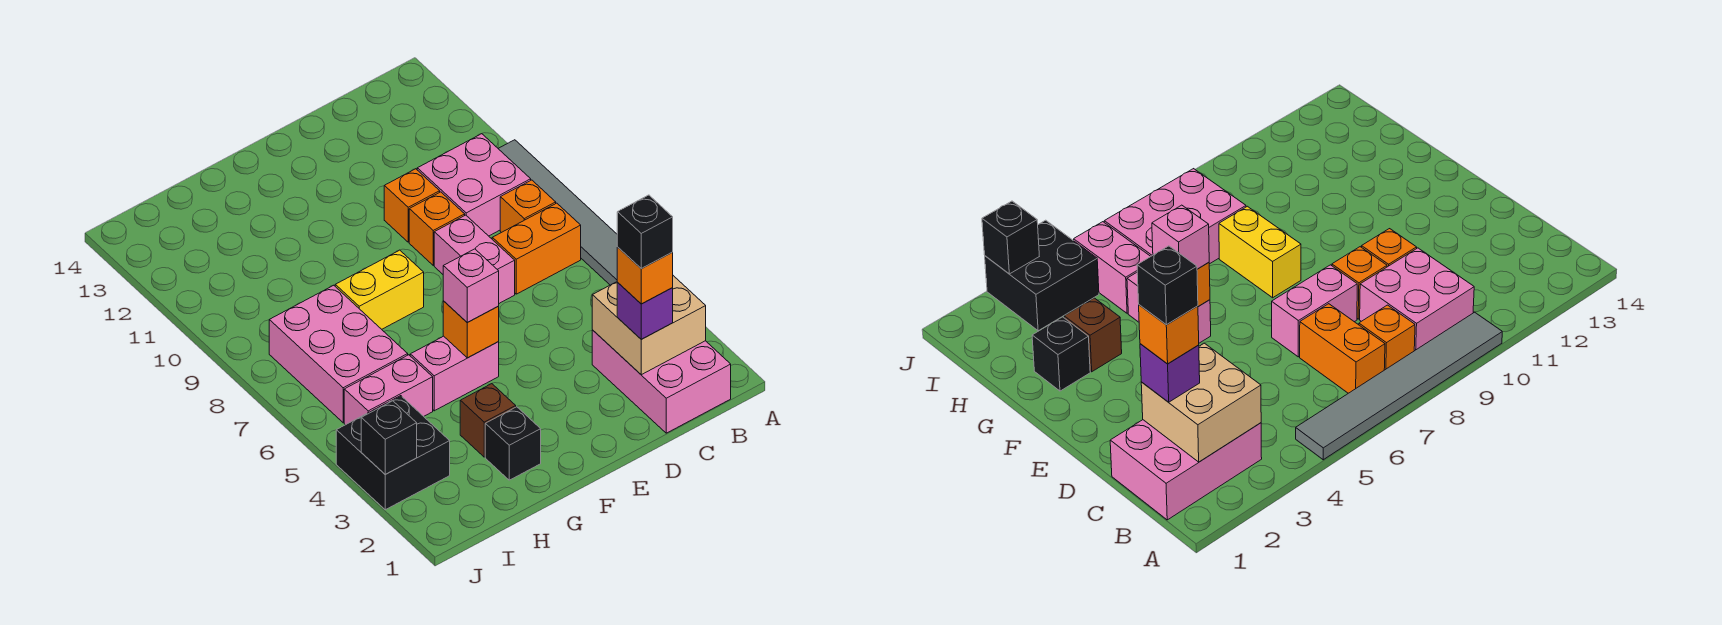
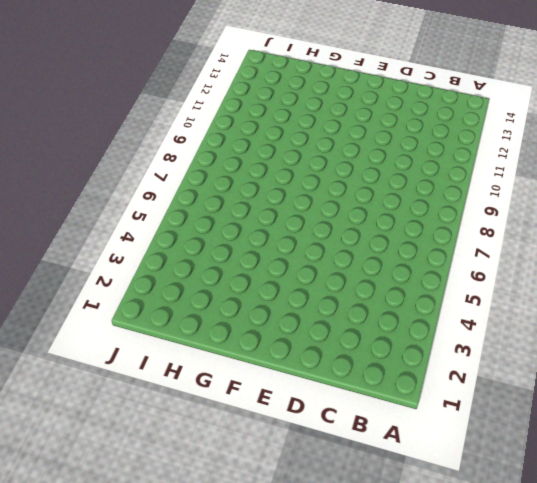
none -> grey 1x6 tile [498,140,617,285]
none -> pink 2x3 brick [592,330,731,433]
none -> orange 1x2 brick [492,203,581,294]

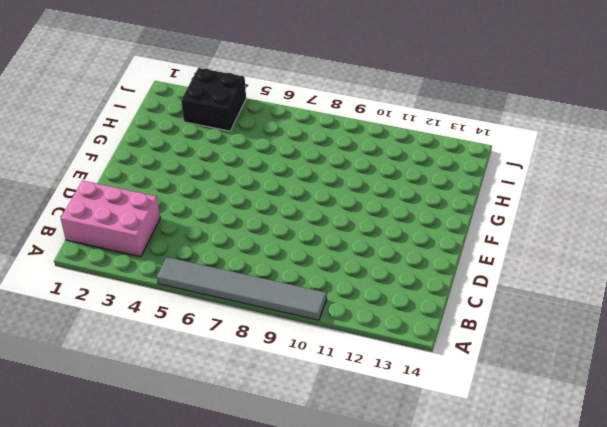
none -> orange 1x2 brick [492,203,581,294]
none -> orange 1x1 brick [500,180,556,233]
none -> pink 2x2 brick [417,134,531,236]

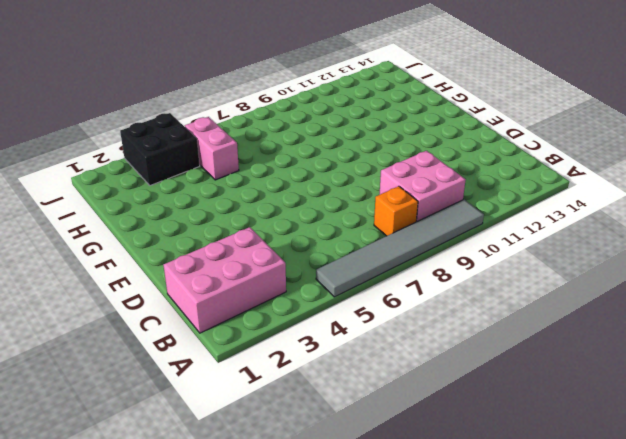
none -> orange 1x2 brick [492,203,581,294]
none -> pink 1x2 brick [434,215,515,303]
none -> orange 1x1 brick [409,192,465,265]

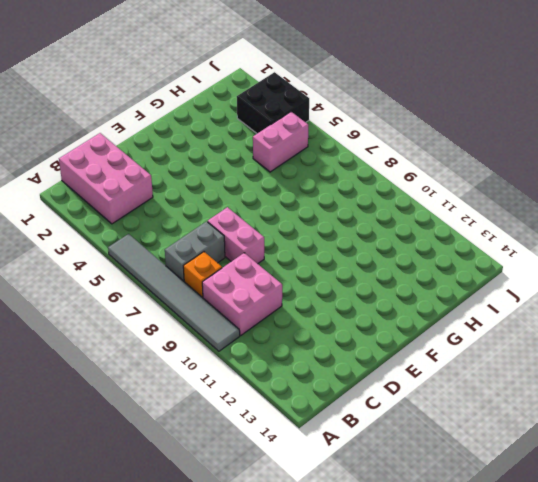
grey 1x2 brick [165,222,225,281] -> orange 1x2 brick [492,203,581,294]
none -> orange 1x1 brick [409,192,465,265]
none -> orange 1x1 brick [384,169,440,242]
none -> pink 1x2 brick [410,336,499,411]

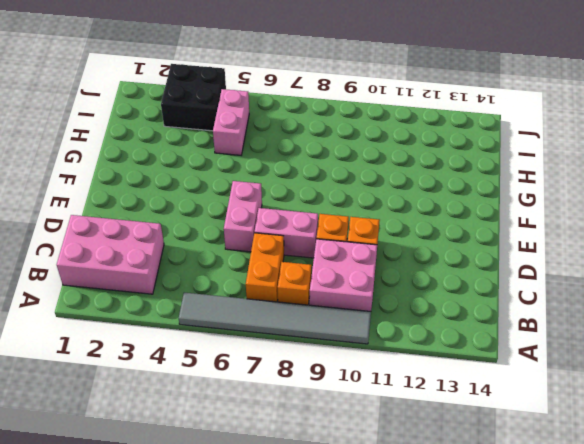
pink 1x2 brick [224,181,262,252] -> pink 1x2 brick moved to [410,336,499,411]
none -> yellow 1x2 brick [335,250,424,329]
none -> black 1x1 brick [485,407,541,480]
none -> brown 1x1 brick [460,384,516,457]

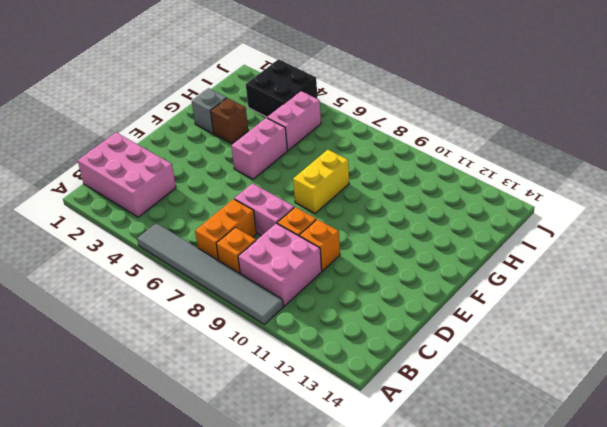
grey 1x1 brick [192,88,226,133] -> black 1x1 brick [485,407,541,480]
none -> pink 2x3 brick [269,285,408,423]
none -> tan 2x2 brick [592,276,706,375]
none -> orange 1x1 brick [443,301,499,358]

